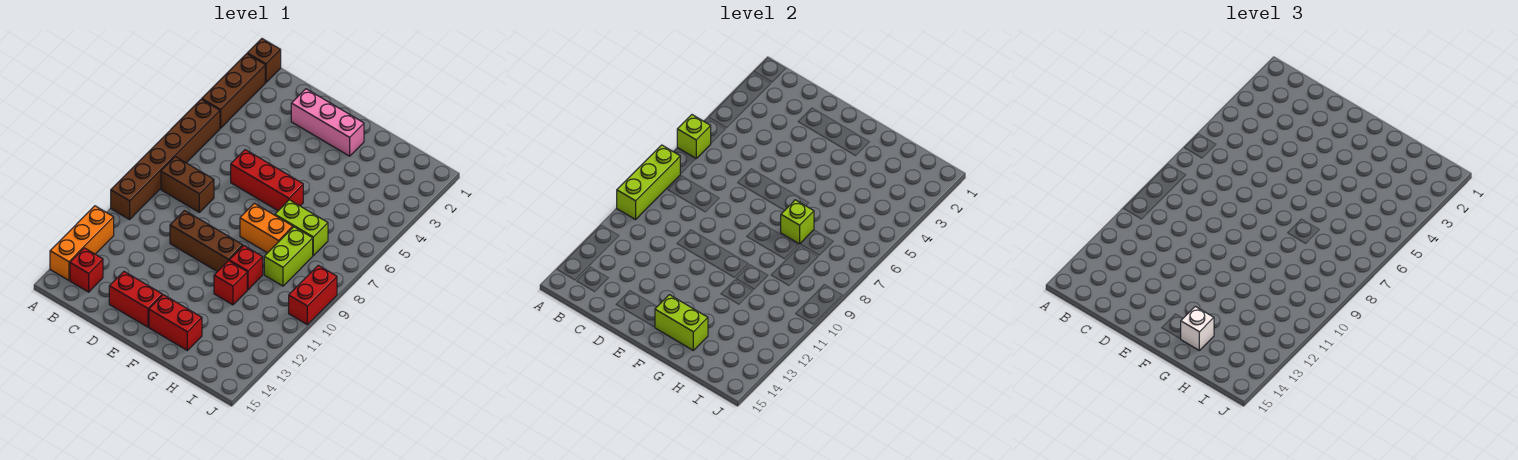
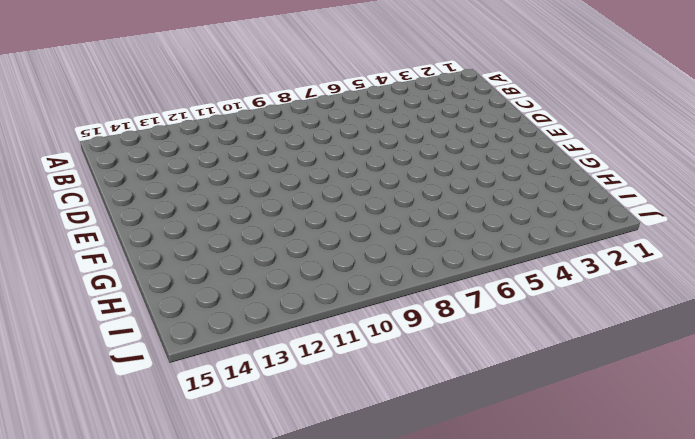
none -> brown 1x1 brick [247,39,281,82]
none -> brown 1x3 brick [202,54,265,128]
none -> brown 1x6 brick [111,99,220,220]

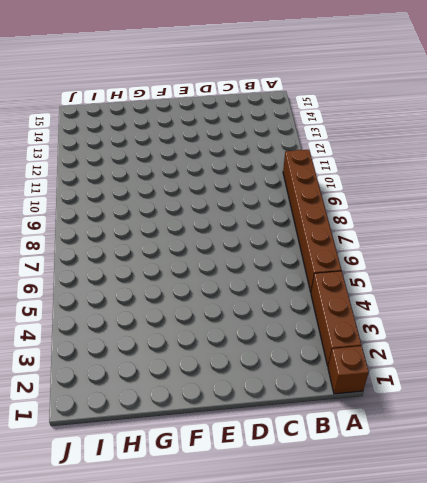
none -> orange 1x3 brick [50,206,114,280]
none -> brown 1x2 brick [161,157,214,212]
none -> red 1x1 brick [70,248,103,292]

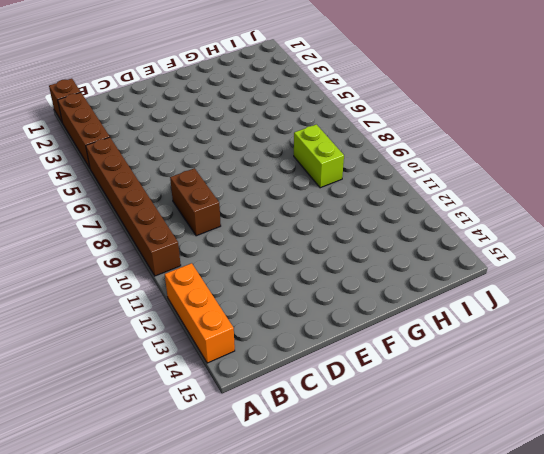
brown 1x2 brick [170,168,221,236] -> brown 1x2 brick turned to [161,157,214,212]
none -> red 1x1 brick [70,248,103,292]
none -> pink 1x3 brick [291,89,364,156]
none -> red 1x3 brick [231,150,303,211]

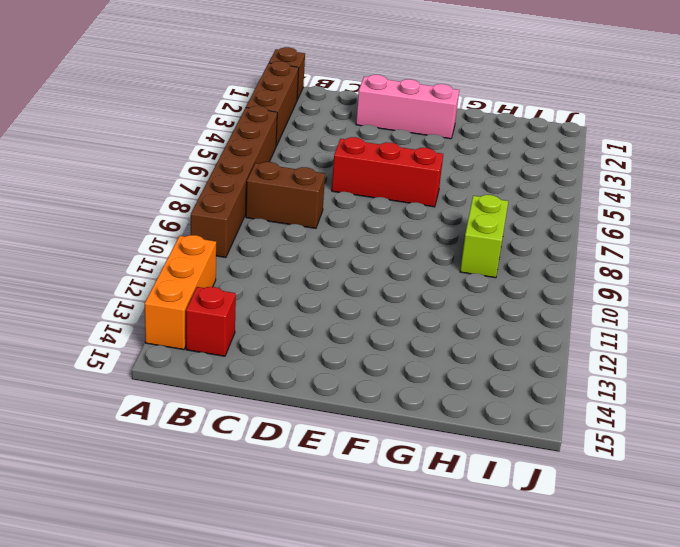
none -> brown 1x3 brick [170,211,243,272]
none -> red 1x2 brick [109,272,162,327]
none -> orange 1x2 brick [240,203,293,253]

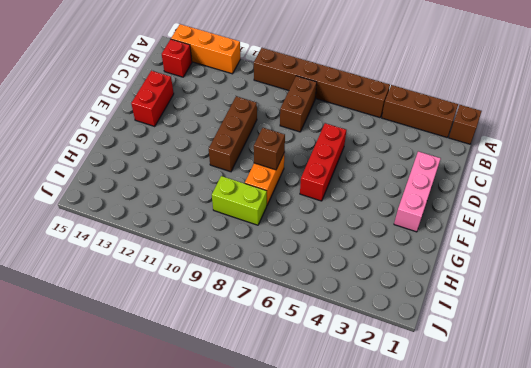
brown 1x1 brick [254,128,285,170] -> none
none -> red 1x2 brick [149,295,202,350]
none -> lime 1x2 brick [275,200,328,255]
none -> red 1x1 brick [229,246,263,290]

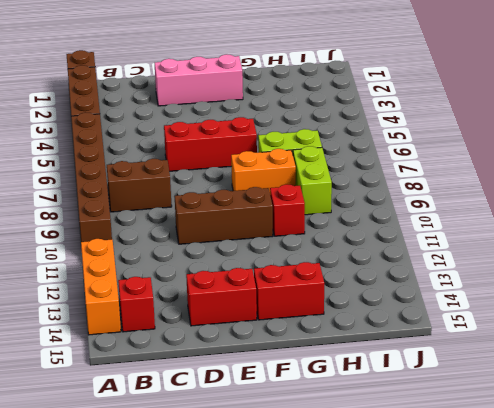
none -> red 1x1 brick [214,261,247,305]
none -> red 1x2 brick [289,265,337,325]
none -> lime 1x1 brick [677,115,711,158]

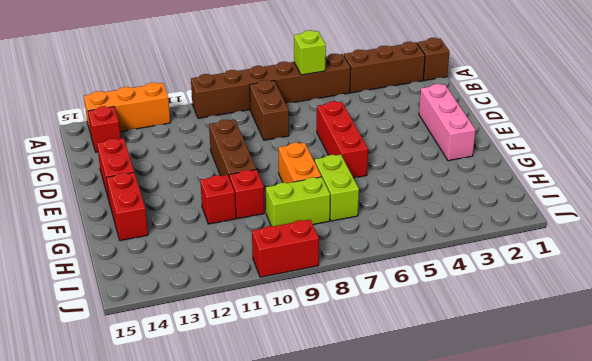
none -> lime 1x3 brick [617,145,680,220]
none -> lime 1x2 brick [655,295,708,350]
none -> lime 1x1 brick [781,200,814,244]

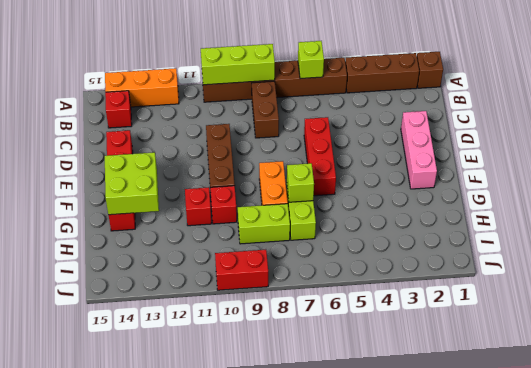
lime 2x2 brick [105,152,159,215] -> lime 1x2 brick [655,295,708,350]
none -> white 1x1 brick [1181,307,1214,350]

